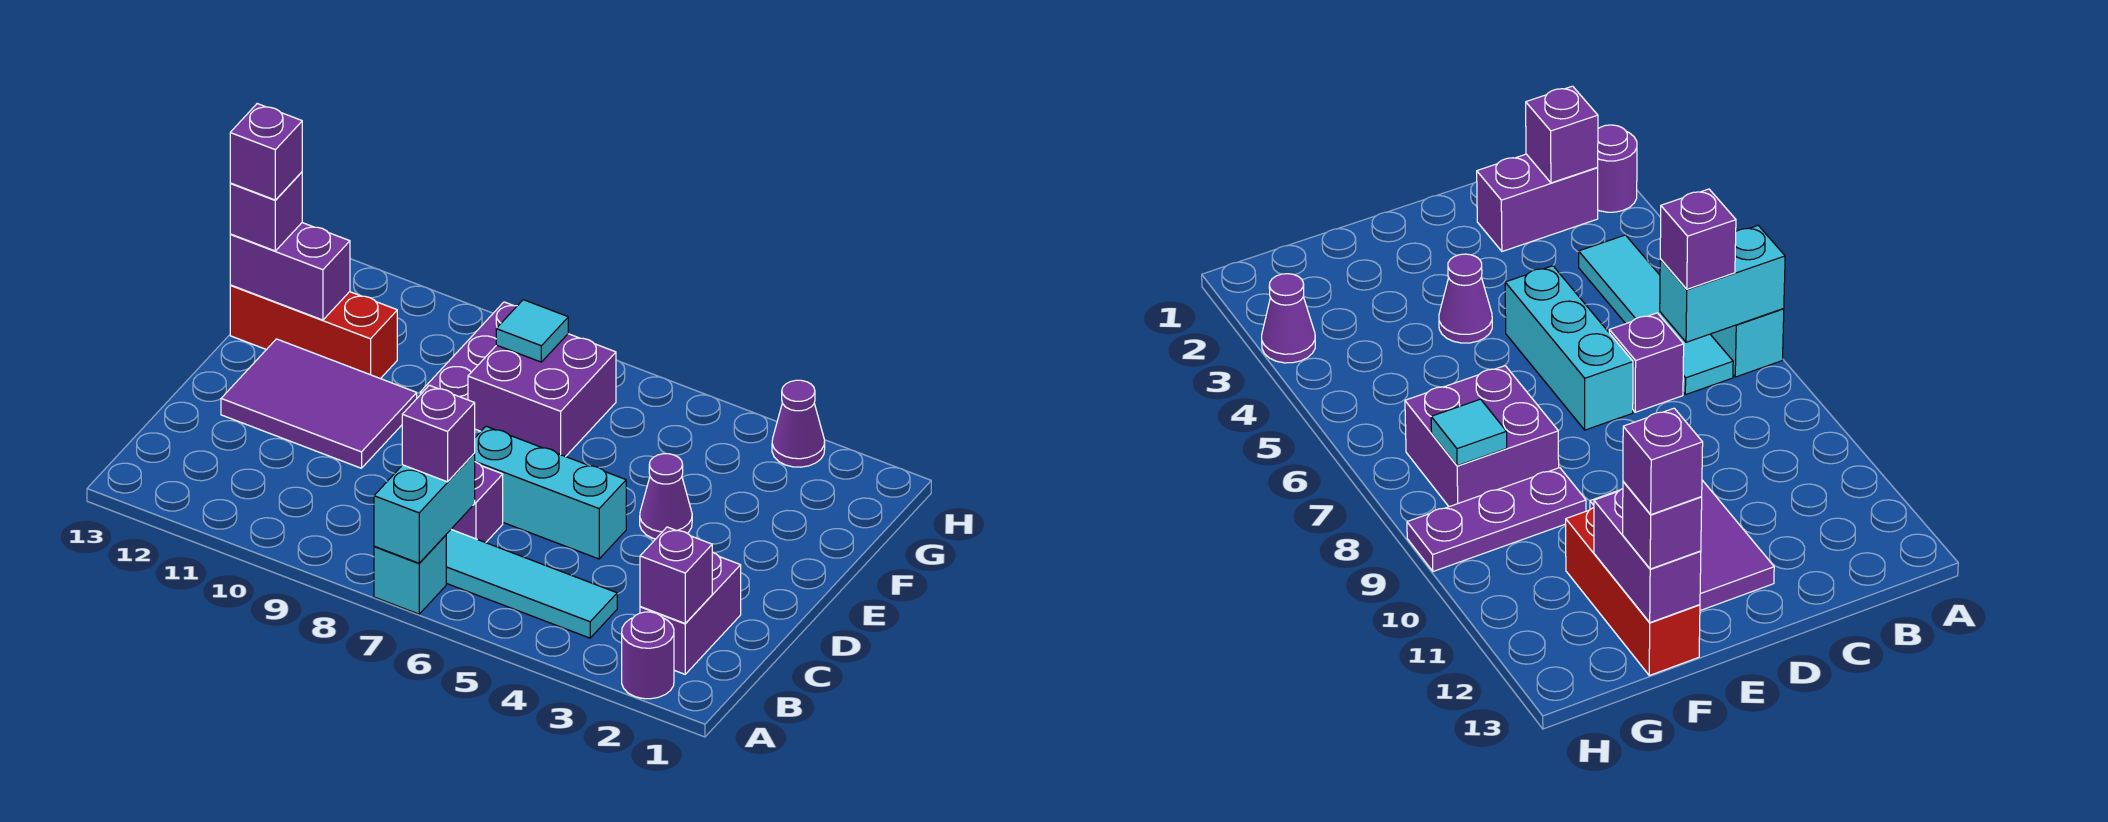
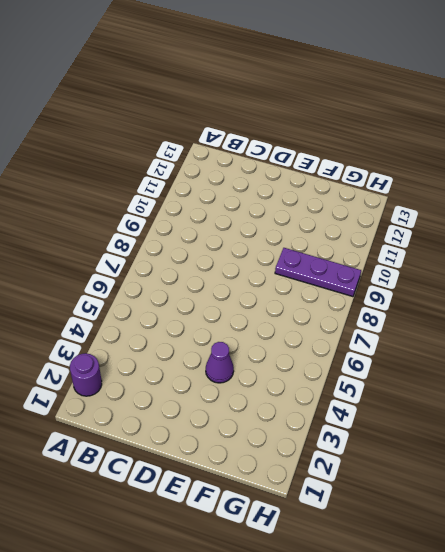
none -> cyan 1x1 brick [374,535,446,614]
none -> purple 1x2 brick [640,552,741,674]
none -> cyan 1x4 tile [446,530,617,638]

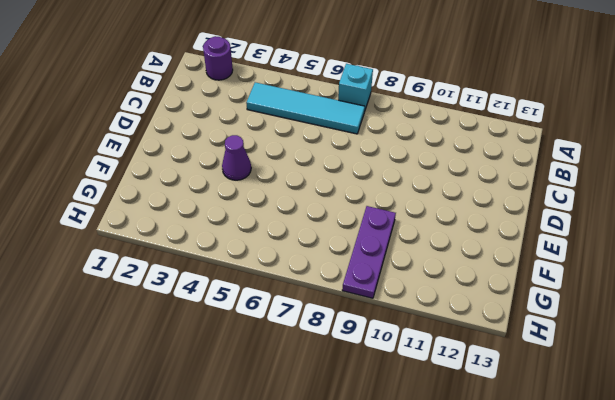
none -> purple 1x2 brick [640,552,741,674]
none -> purple 1x1 brick [451,462,503,543]
none -> cyan 1x3 brick [474,426,626,559]

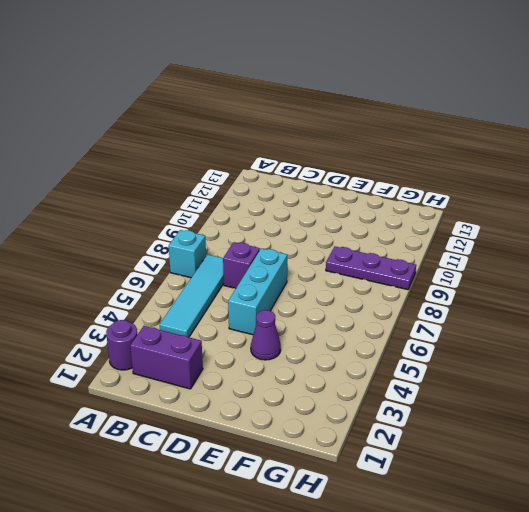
none -> purple 2x3 tile [221,339,417,468]
none -> purple 2x2 brick [468,334,616,457]
none -> red 1x3 brick [230,285,397,379]

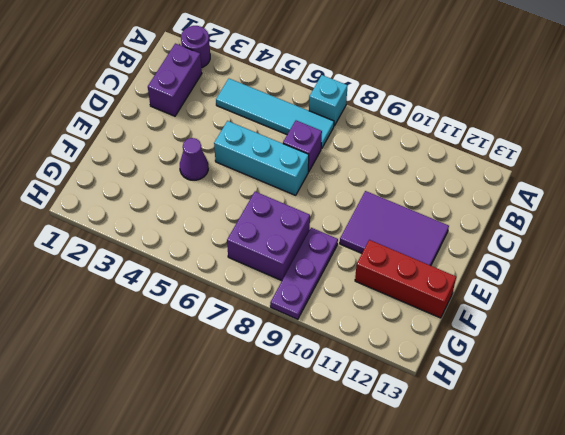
none -> purple 1x1 cone [772,380,825,467]
none -> cyan 1x2 brick [374,454,475,563]
none -> purple 1x1 brick [640,527,712,623]

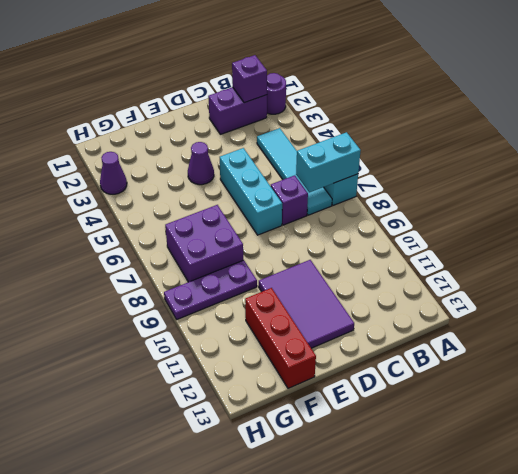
none -> purple 1x2 brick [230,223,350,320]
none -> cyan 1x1 tile [496,300,568,362]
none -> purple 1x1 brick [402,385,475,482]

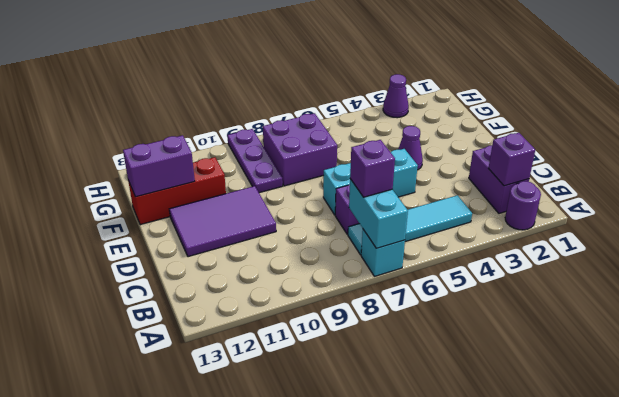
none -> cyan 1x1 tile [496,300,568,362]
none -> purple 1x1 brick [230,172,302,251]
none -> purple 1x1 brick [230,104,302,200]

